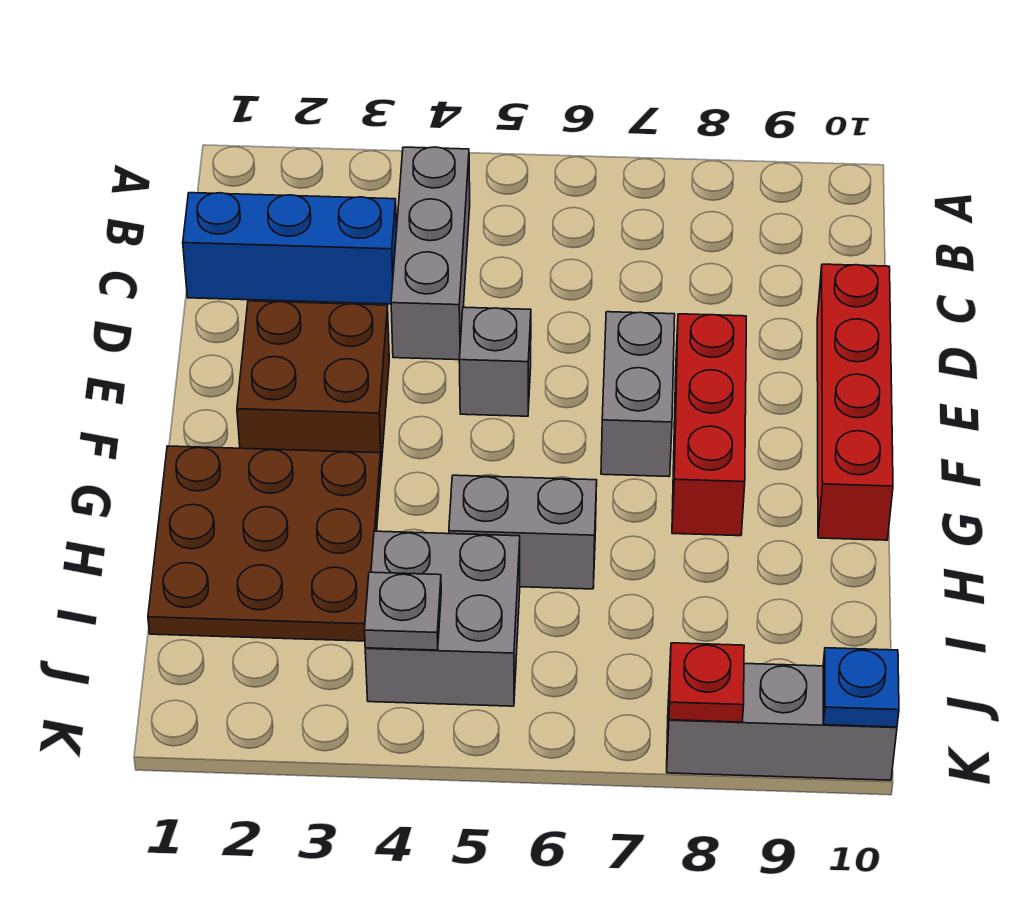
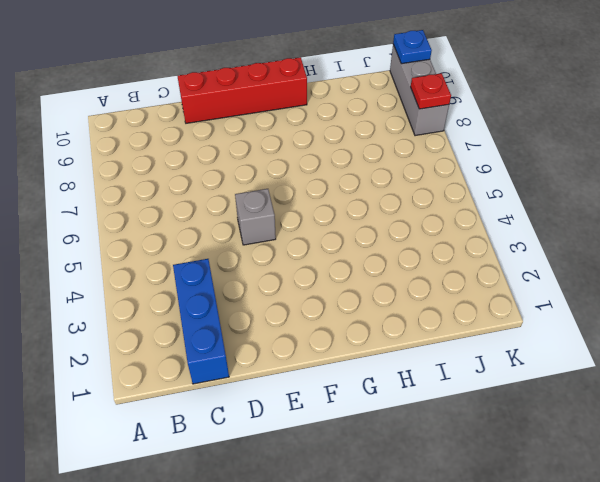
none -> grey 1x3 brick [391,147,470,360]
none -> brown 2x2 brick [237,301,389,466]
none -> grey 1x2 brick [601,312,675,477]

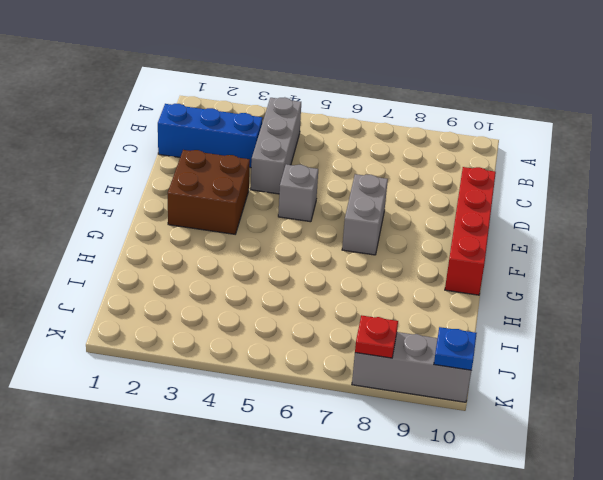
none -> red 1x3 brick [672,314,746,536]
none -> brown 3x3 plate [148,446,381,641]
none -> grey 1x2 brick [449,475,597,589]

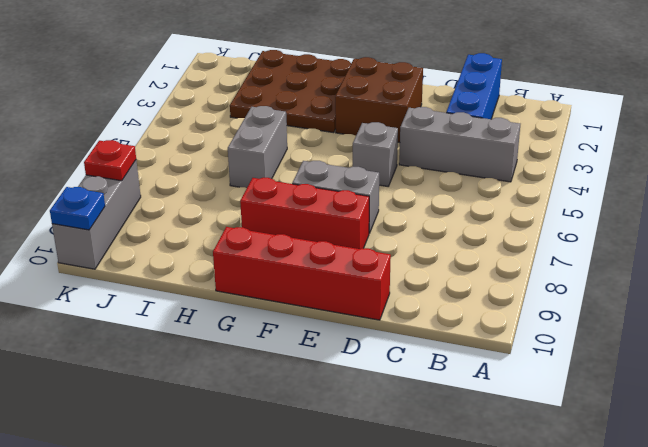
none -> grey 2x2 brick [365,531,520,706]
none -> grey 1x1 plate [365,572,441,650]

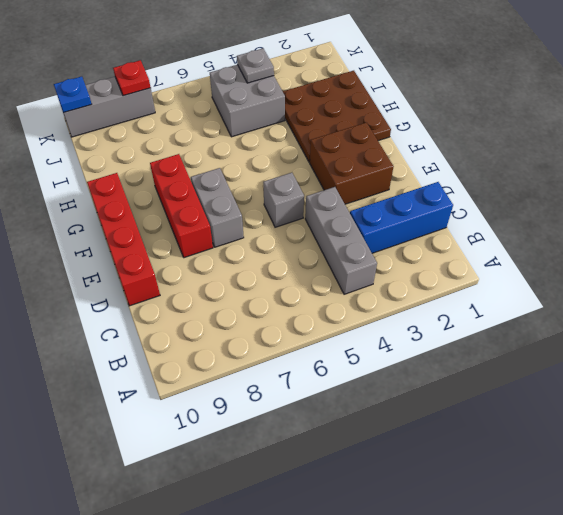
none -> grey 1x2 brick [449,475,597,589]

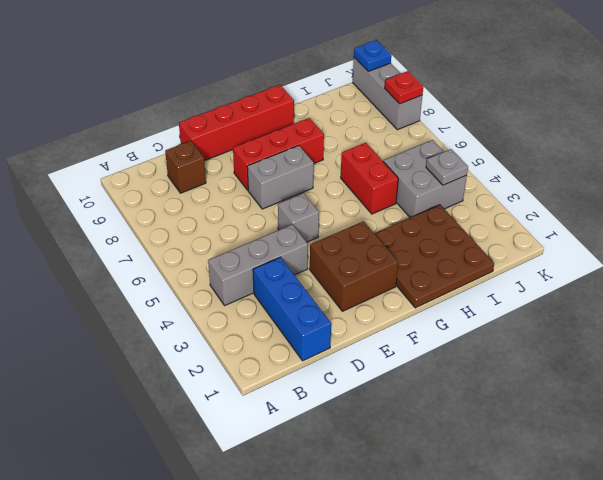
brown 1x1 brick [165,141,206,193] -> none
red 1x2 brick [341,143,398,214] -> grey 1x2 brick [449,475,597,589]

